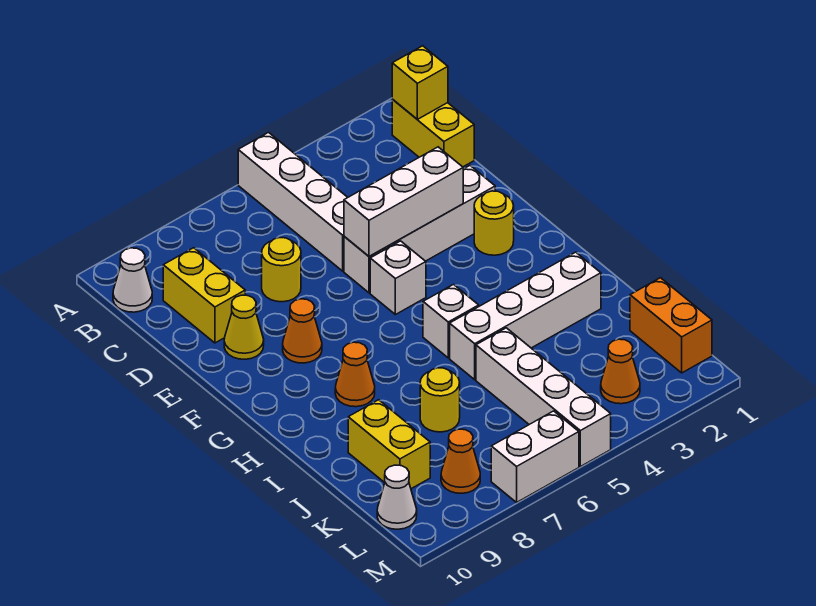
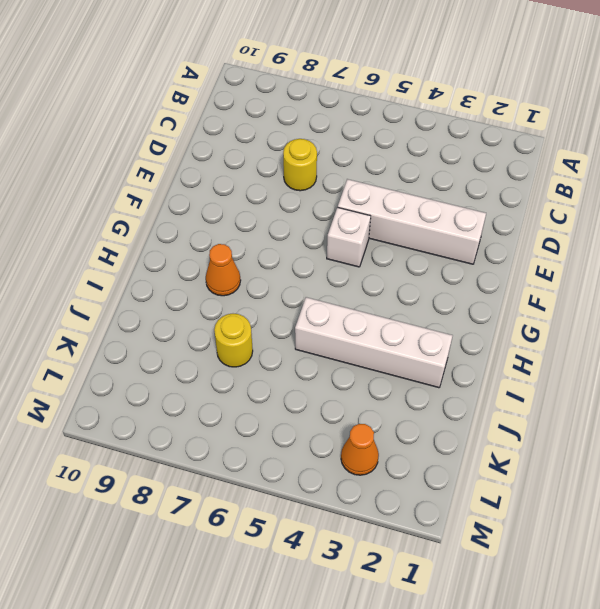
none -> white 1x4 brick [238,133,348,271]
none -> yellow 1x2 brick [392,99,474,167]
none -> white 1x1 cone [113,248,152,312]

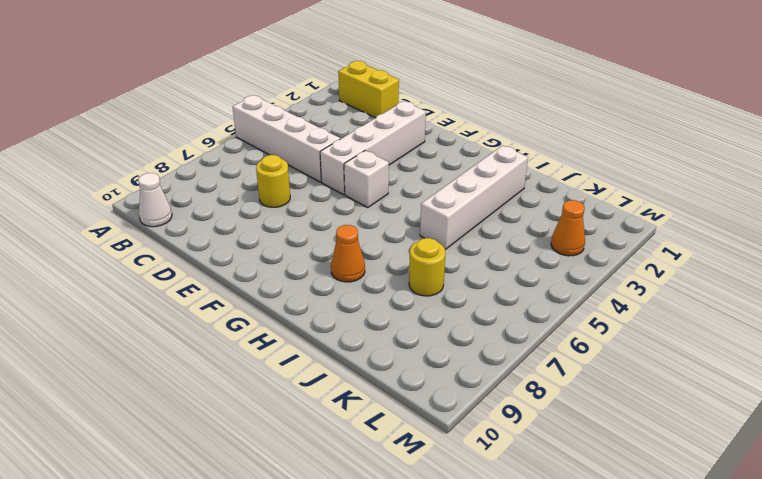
none -> yellow 1x2 brick [163,248,245,343]
none -> yellow 1x1 cone [224,295,264,359]
none -> yellow 1x1 round brick [474,191,514,255]

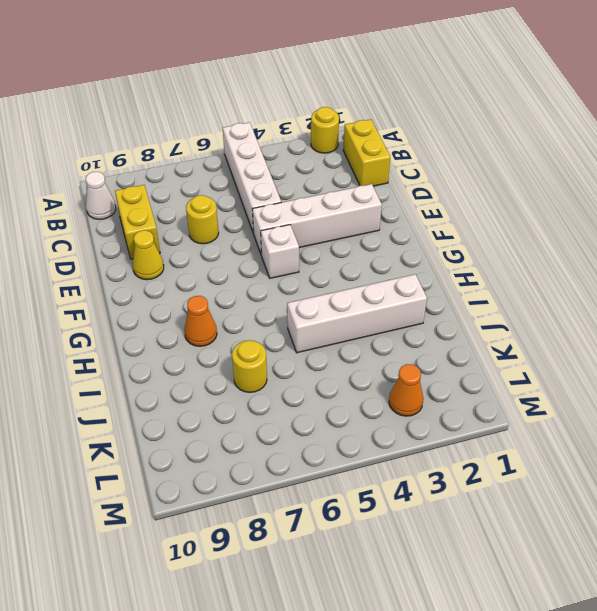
yellow 1x1 round brick [311,107,339,153] -> yellow 1x1 round brick moved to [474,191,514,255]
none -> orange 1x1 cone [283,299,322,363]
none -> white 1x1 brick [423,285,479,358]
none -> white 1x4 brick [476,328,611,467]

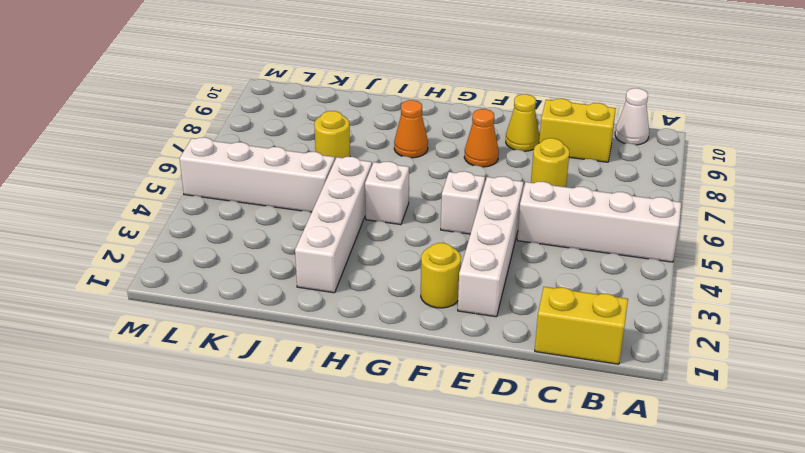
none -> yellow 1x2 brick [348,400,430,489]
none -> orange 1x2 brick [630,278,712,373]
none -> orange 1x1 cone [601,339,640,404]

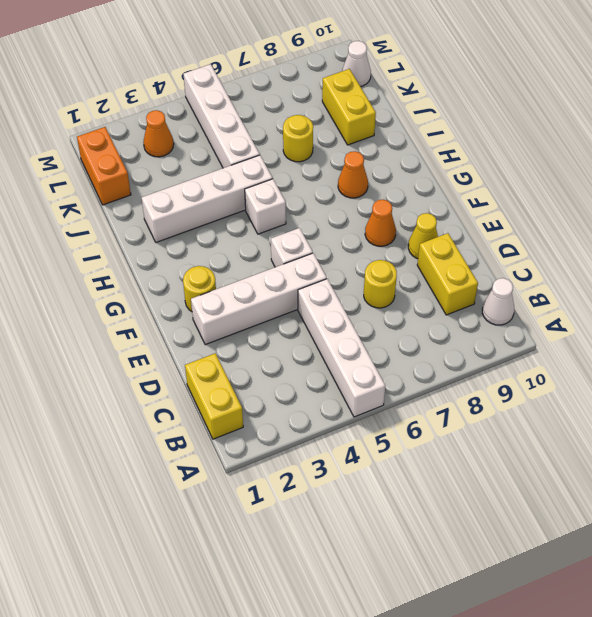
none -> orange 1x1 cone [441,429,480,493]
none -> white 1x2 brick [491,411,579,502]
none -> yellow 1x1 brick [392,46,448,119]

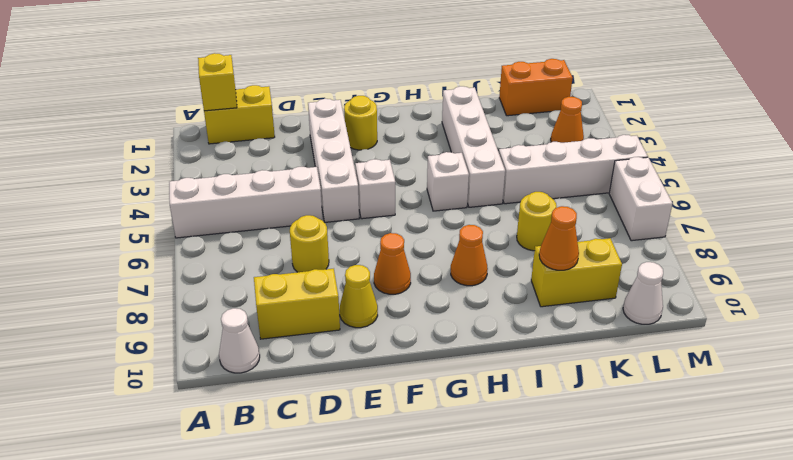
orange 1x1 cone [539,206,579,270] -> orange 1x1 cone moved to [441,429,480,493]
none -> white 1x3 brick [344,147,463,256]

